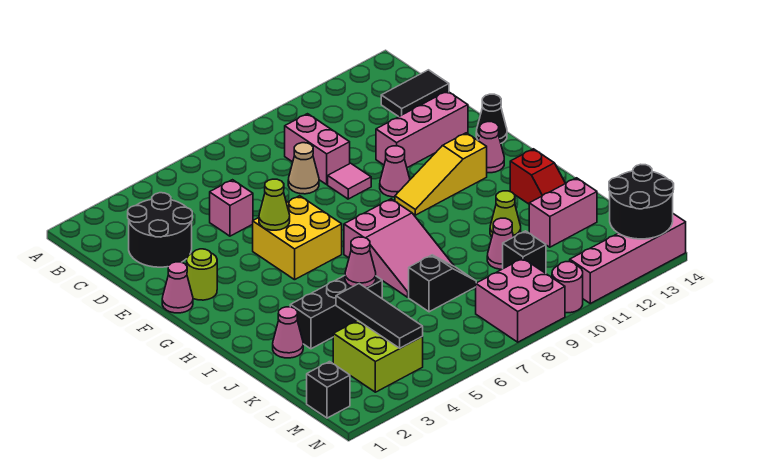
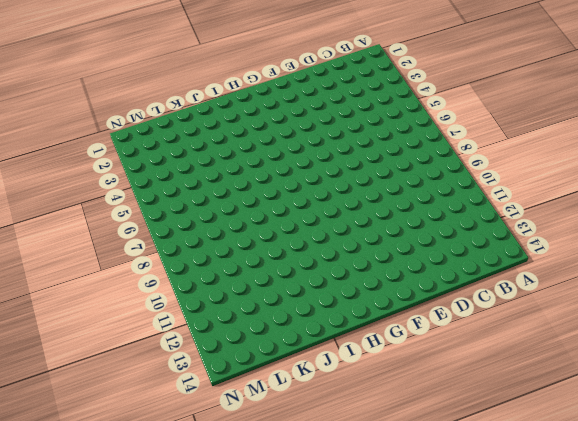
none -> black 2x2 round brick [128,193,192,267]
none -> pink 1x2 brick [285,114,350,184]
none -> black 1x2 tile [381,70,449,117]
none -> pink 1x1 brick [210,180,253,236]

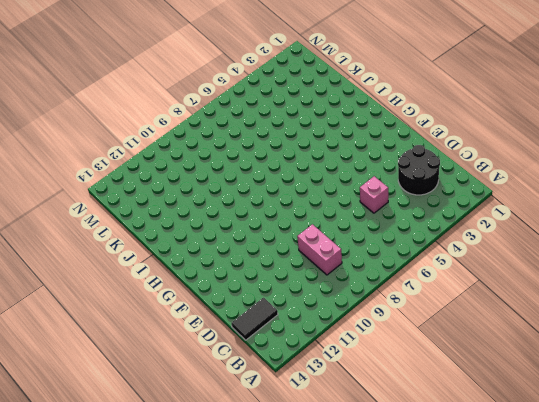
none -> tan 1x1 cone [288,143,319,194]
none -> pink 1x1 tile [328,163,371,199]
none -> pink 1x3 brick [376,91,468,168]
none -> pink 1x1 cone [162,262,193,313]

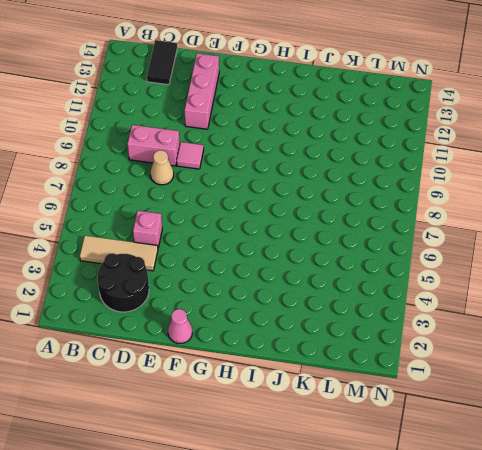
tan 1x3 tile [80,236,158,271] -> none
none -> lime 1x1 round brick [187,249,217,300]
none -> yellow 2x2 brick [253,196,342,280]
none -> pink 1x1 cone [380,146,410,197]
none -> black 1x1 cone [476,94,507,143]

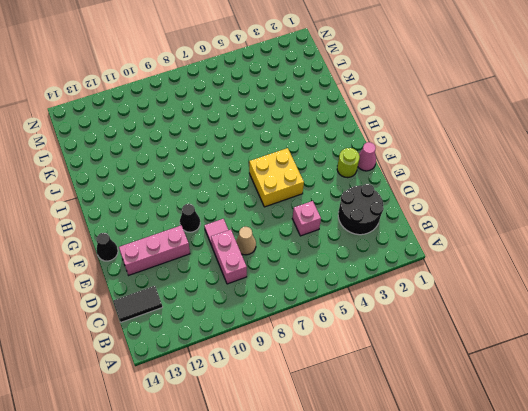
black 1x1 cone [180,204,200,232] -> pink 1x1 cone [380,146,410,197]
none -> yellow 1x3 slope [395,133,487,215]
none -> pink 1x1 cone [478,122,504,173]
none -> pink 2x3 slope [344,199,454,297]
none -> red 1x2 slope [510,149,565,204]

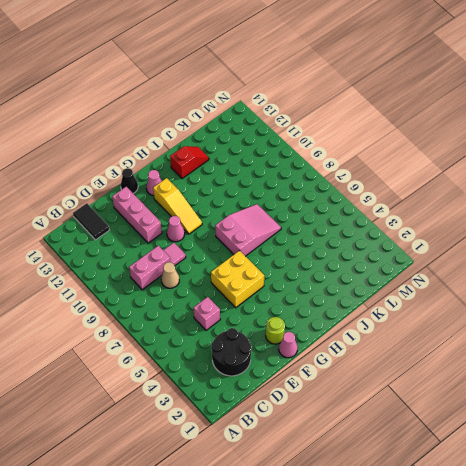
none -> pink 1x1 cone [273,307,303,358]
none -> black 1x3 brick [290,276,382,349]
none -> lime 1x1 cone [490,191,521,237]
none -> black 1x2 slope [409,255,476,312]

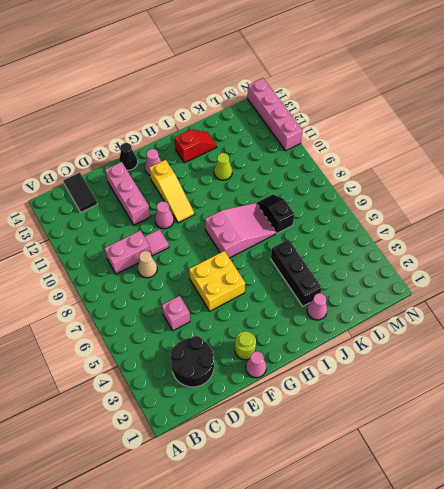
none -> pink 1x1 cone [487,218,513,269]
none -> pink 1x2 brick [529,178,597,247]
none -> lime 2x2 brick [333,321,423,392]
none -> black 1x1 brick [503,231,546,273]

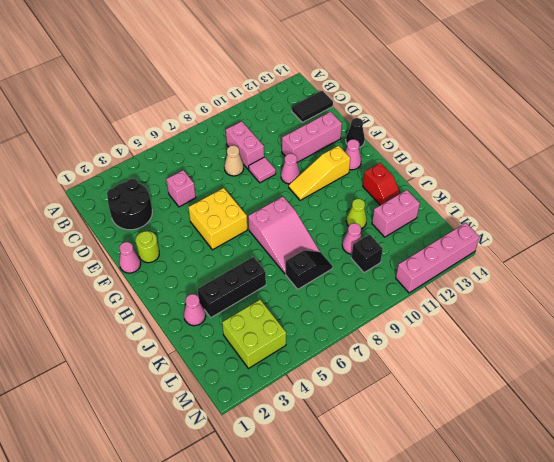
none -> black 1x1 brick [307,362,350,418]
none -> pink 2x2 brick [476,258,565,342]
none -> pink 1x1 round brick [552,262,583,313]
none -> lime 1x1 cone [259,179,290,230]

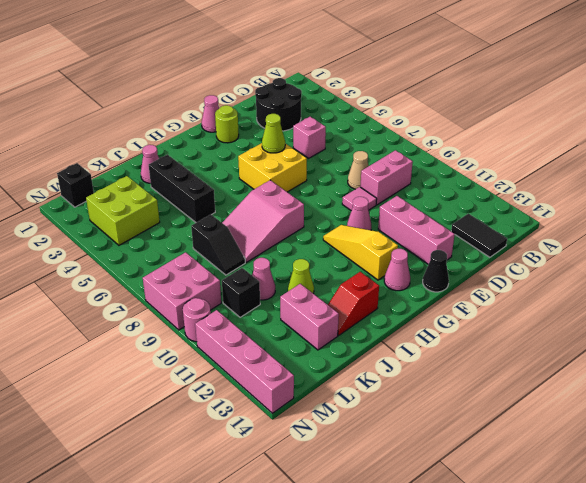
none -> pink 1x1 cone [345,237,376,288]
none -> black 1x3 tile [336,284,423,348]
none -> black 2x2 round brick [609,164,674,239]

